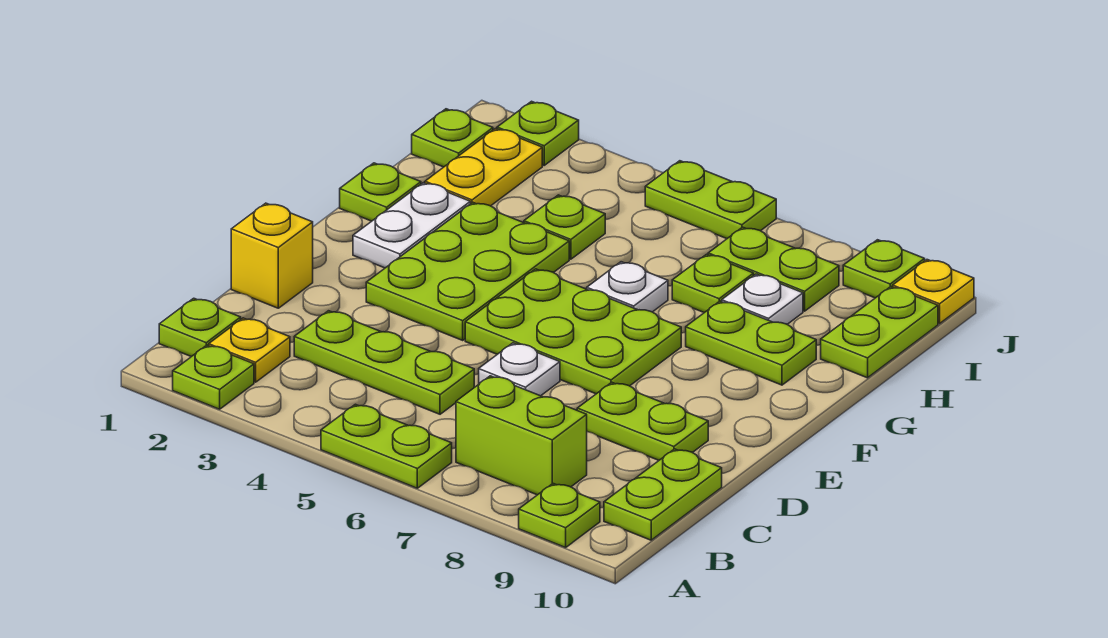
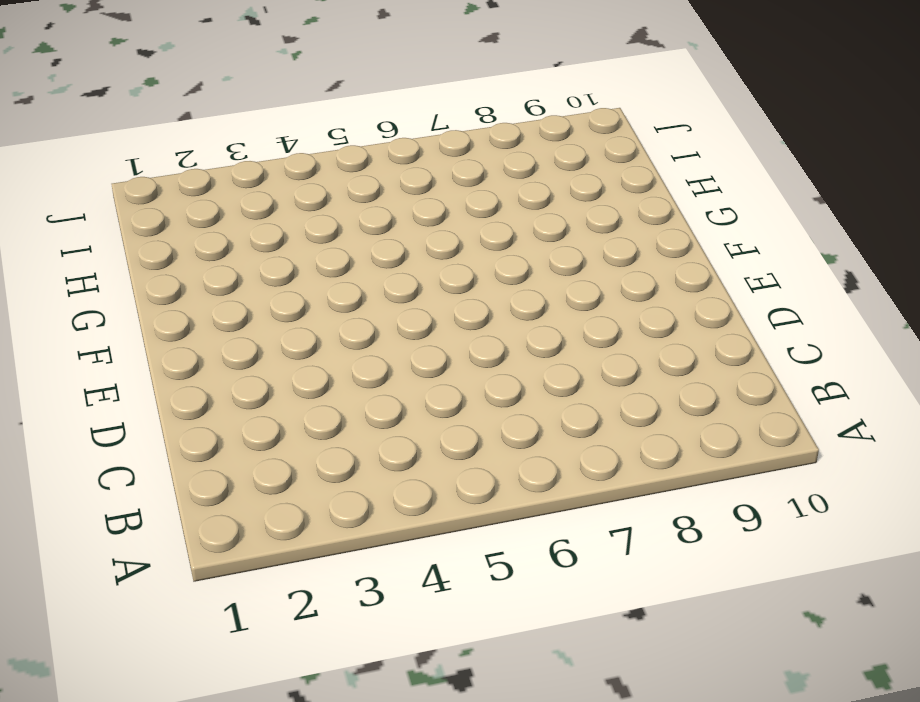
none -> lime 1x1 plate [173,345,254,409]
none -> lime 1x2 plate [321,404,452,488]
none -> lime 1x1 plate [519,484,600,548]

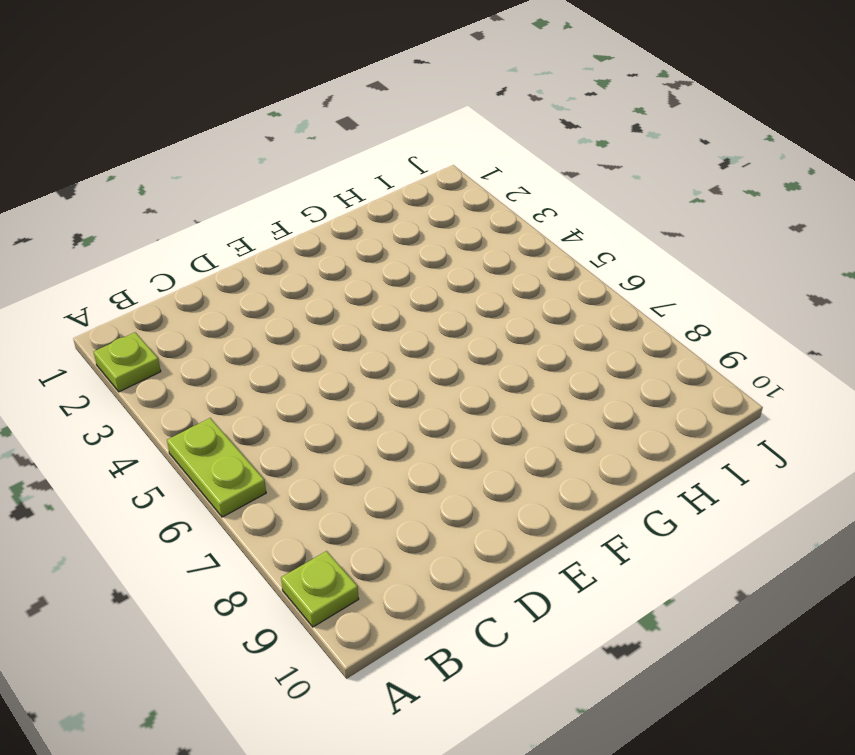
none -> lime 1x1 plate [159,298,241,357]
none -> yellow 1x1 plate [209,318,290,382]
none -> lime 1x2 brick [456,376,587,495]

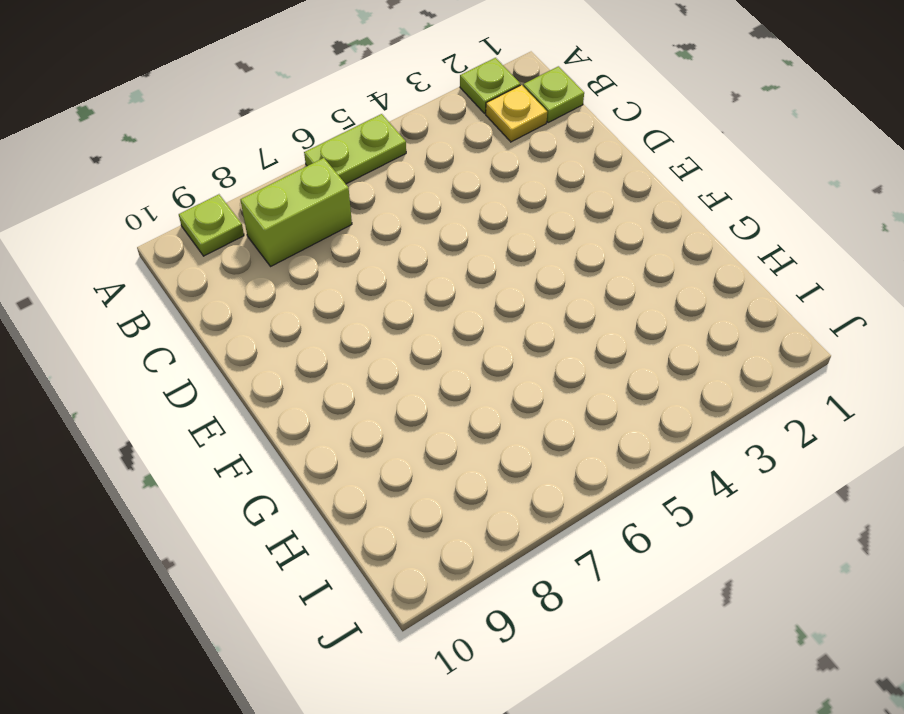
none -> lime 1x2 plate [604,449,722,540]
none -> lime 1x3 plate [294,311,474,414]
none -> yellow 1x1 brick [231,203,313,308]

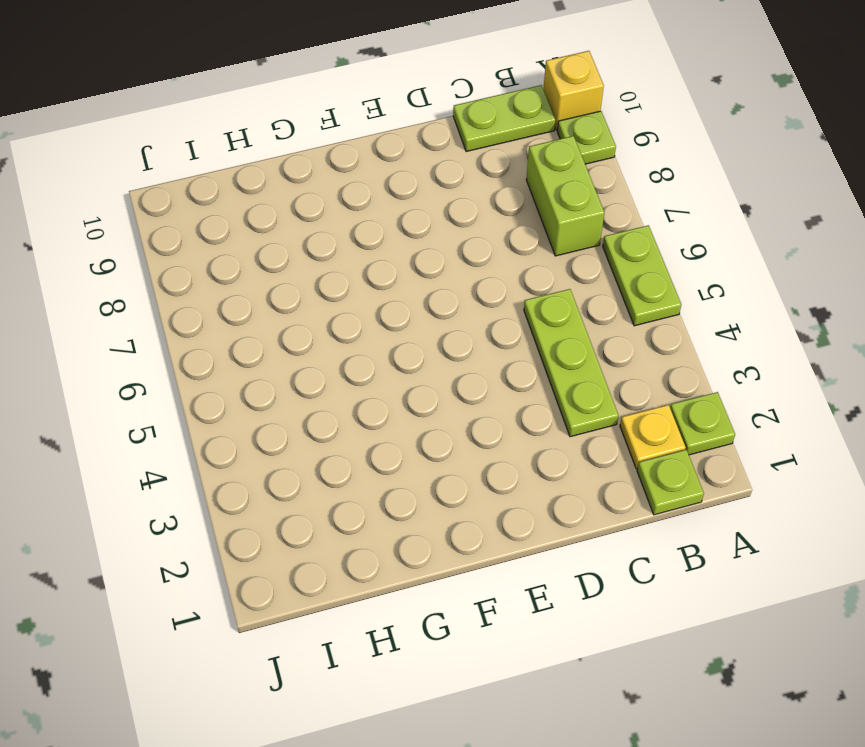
yellow 1x1 brick [543,51,604,130] -> yellow 1x1 brick moved to [231,203,313,308]
none -> white 1x1 plate [479,343,560,396]
none -> lime 1x2 plate [577,382,708,460]
none -> lime 2x3 plate [366,203,569,340]

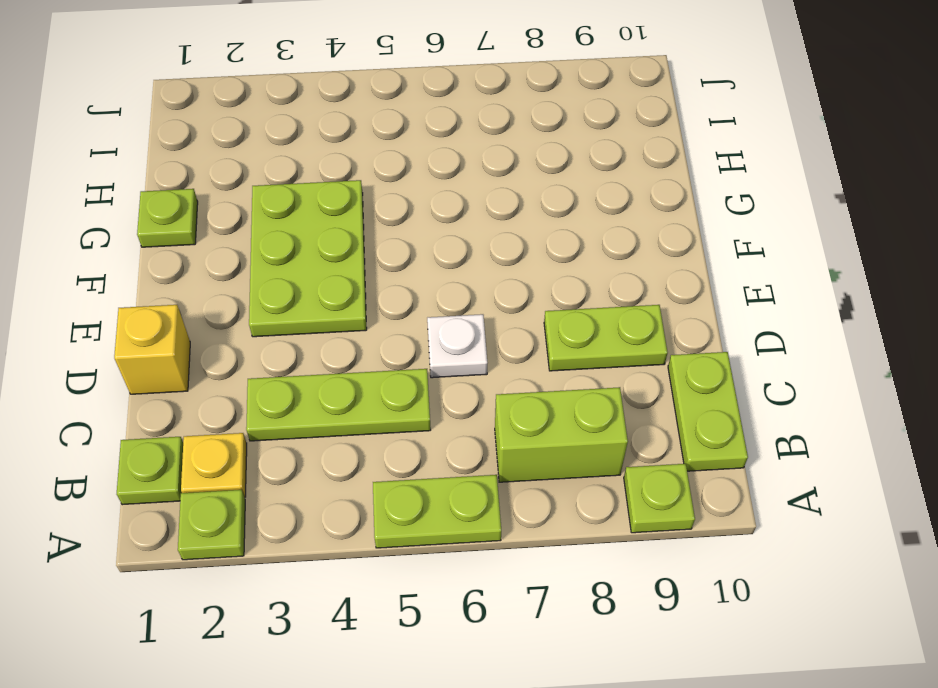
none -> lime 2x3 plate [465,269,681,394]
none -> white 1x2 plate [353,183,470,268]
none -> white 1x1 plate [587,262,668,312]

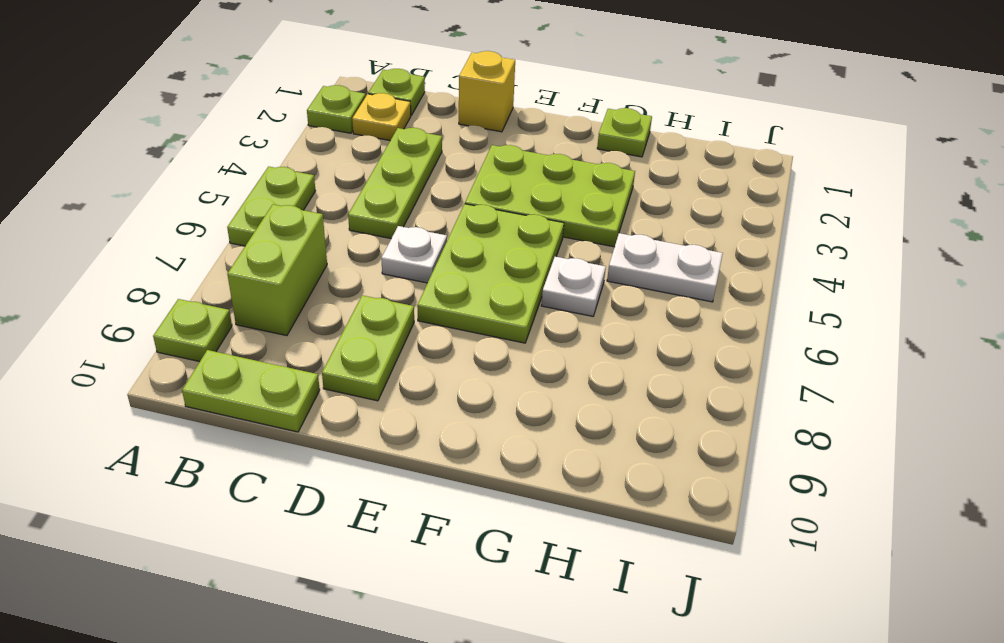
white 1x2 plate [607,233,723,302] -> white 1x2 plate moved to [353,183,470,268]
none -> lime 1x2 plate [686,301,816,385]
none -> yellow 1x2 plate [425,129,542,206]
none -> lime 1x1 plate [524,195,605,259]

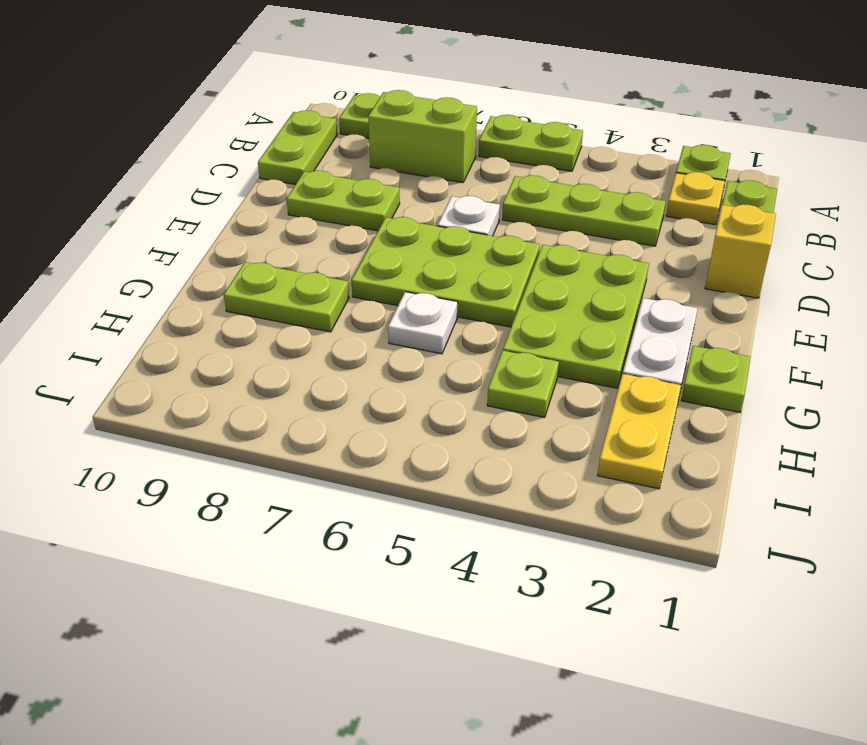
none -> lime 1x1 plate [672,254,754,313]
none -> white 1x1 plate [722,274,803,324]
none -> lime 1x2 plate [821,287,938,378]

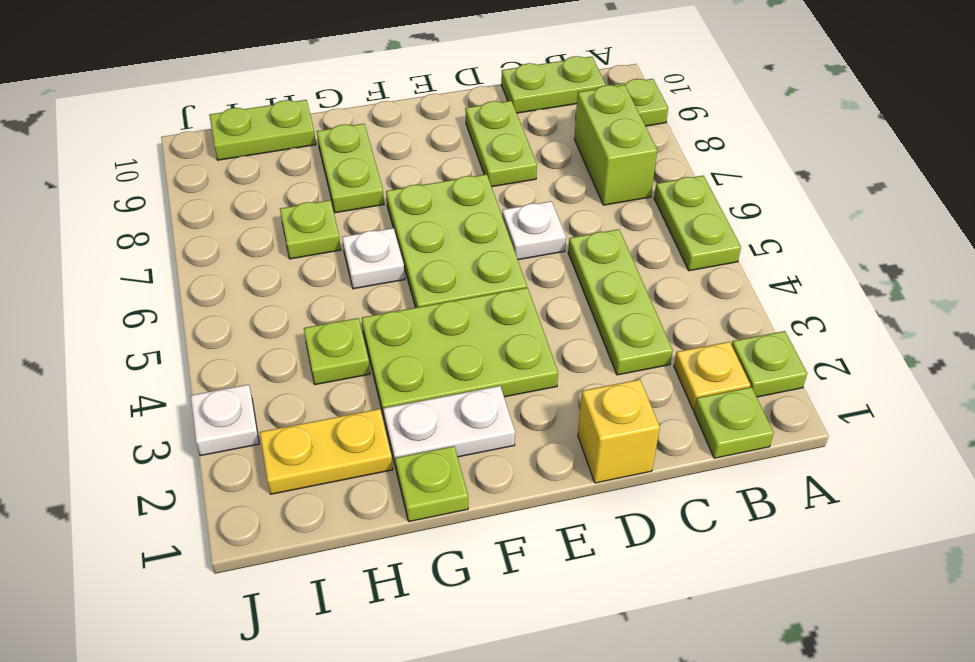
white 1x1 plate [191,384,259,456] -> white 1x1 plate moved to [722,274,803,324]
none -> lime 1x1 plate [412,109,493,167]
none -> lime 1x2 plate [708,227,839,311]
none -> lime 1x1 plate [497,101,579,165]

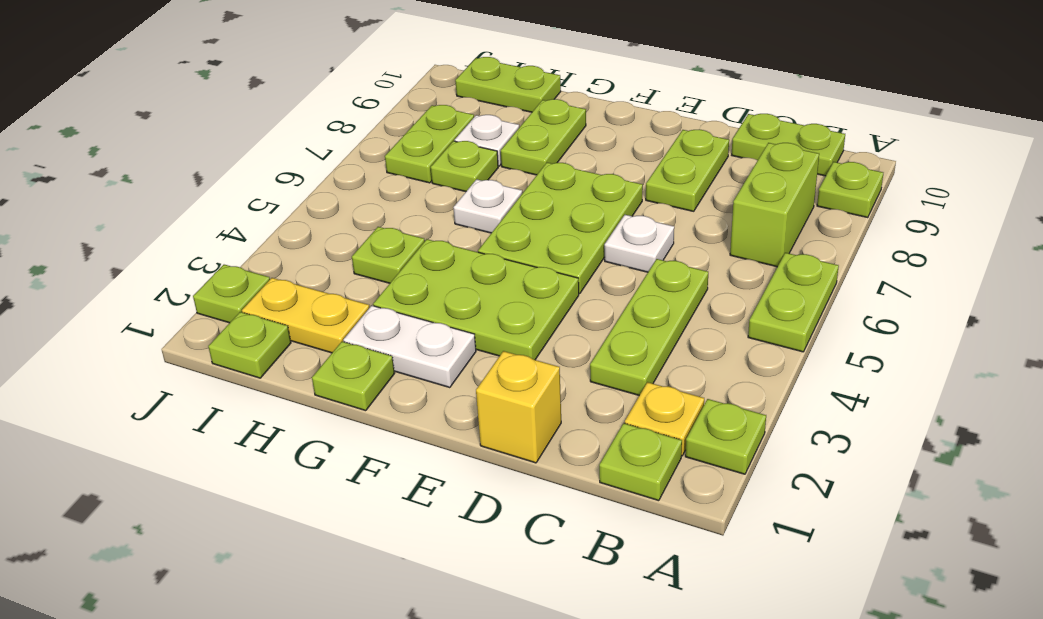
none -> lime 1x2 plate [645,161,776,239]
none -> lime 1x1 plate [843,240,925,298]
none -> yellow 1x1 plate [893,260,974,324]

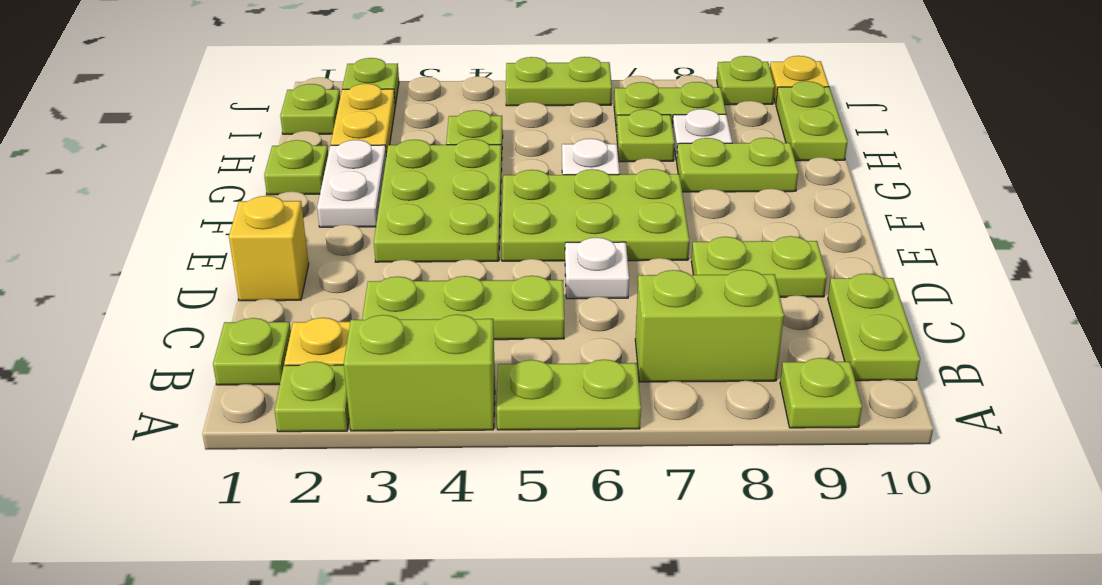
lime 1x2 brick [344,314,495,431] -> none

